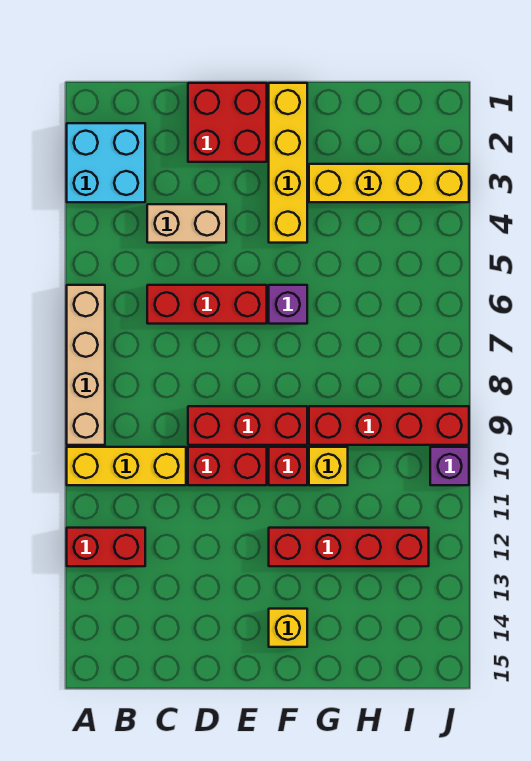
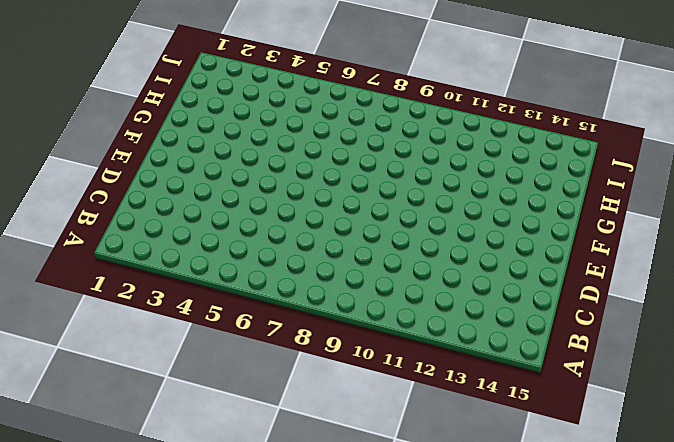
none -> cyan 2x2 brick [67,123,145,202]
none -> tan 1x4 brick [67,285,105,445]
none -> yellow 1x3 brick [67,447,186,485]

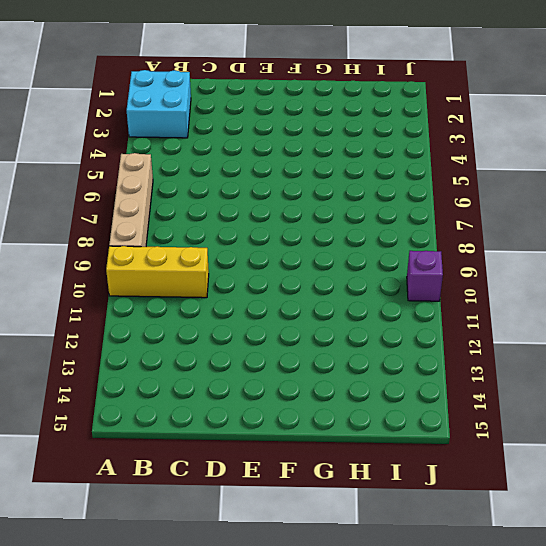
none -> red 1x2 brick [67,528,145,566]
none -> tan 1x2 brick [147,204,226,243]
none -> red 1x3 brick [147,285,267,324]

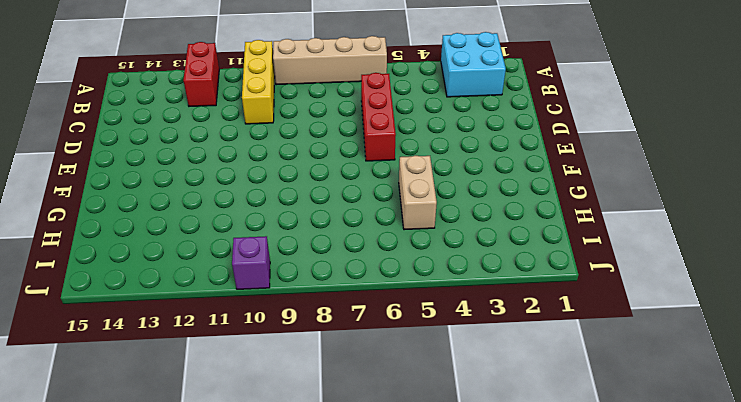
tan 1x2 brick [399,155,437,230] -> tan 1x2 brick moved to [147,204,226,243]
none -> red 2x2 brick [188,83,267,162]
none -> red 1x3 brick [188,406,307,445]
none -> red 1x2 brick [188,447,267,485]

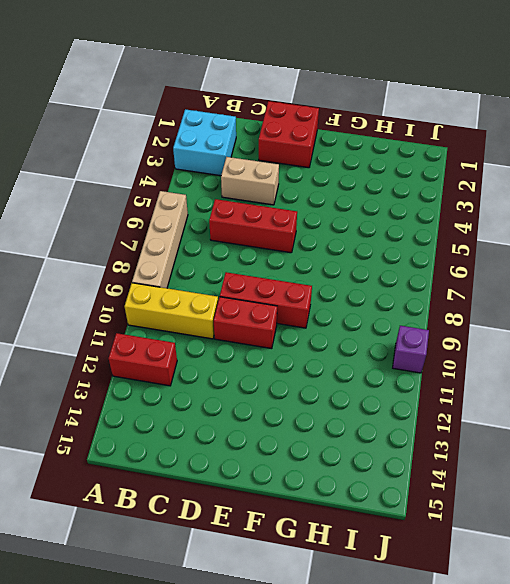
none -> yellow 1x4 brick [269,83,307,243]
none -> purple 1x1 brick [269,285,307,324]
none -> red 1x1 brick [269,447,307,485]

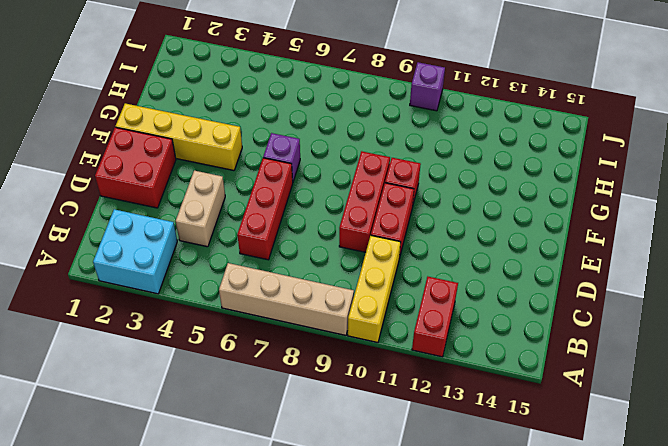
none -> red 1x4 brick [269,528,429,566]
none -> yellow 1x1 brick [269,609,307,647]
none -> yellow 1x4 brick [309,164,469,202]

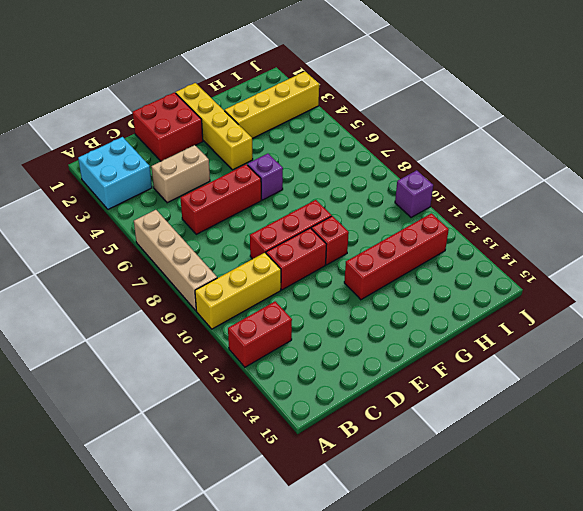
none -> yellow 1x1 brick [269,609,307,647]
none -> red 1x4 brick [309,406,469,445]
none -> yellow 1x1 brick [309,447,348,485]

